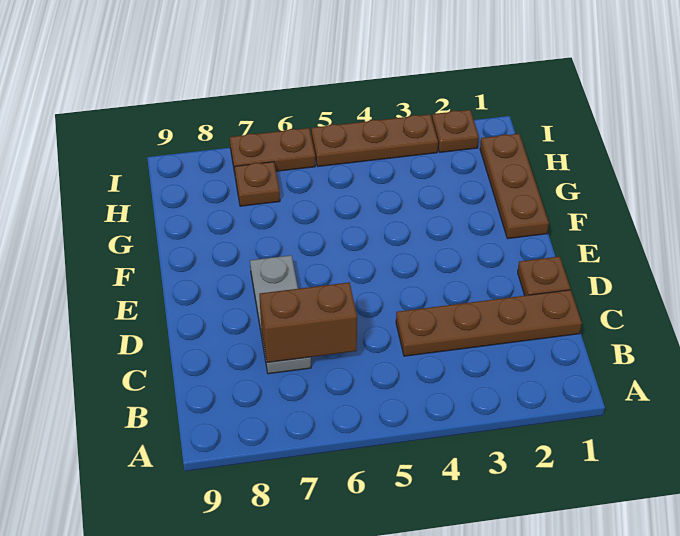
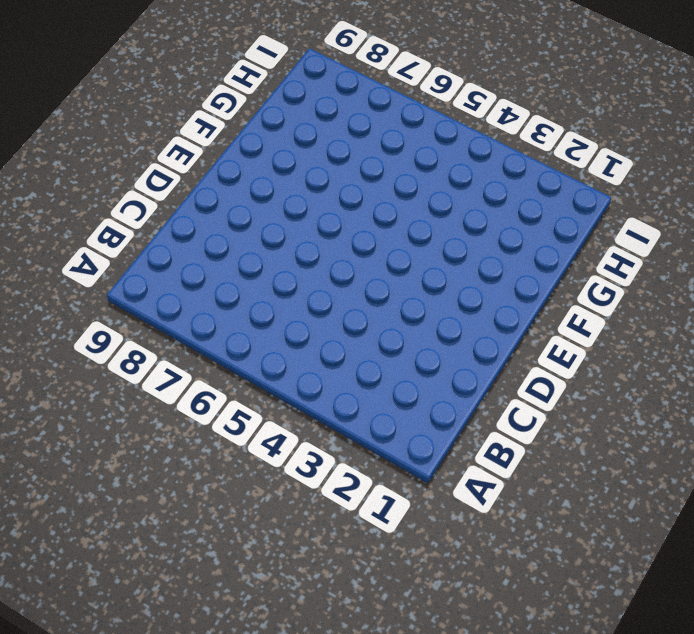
none -> brown 1x4 plate [396,290,582,356]
none -> grey 1x3 plate [250,255,311,374]

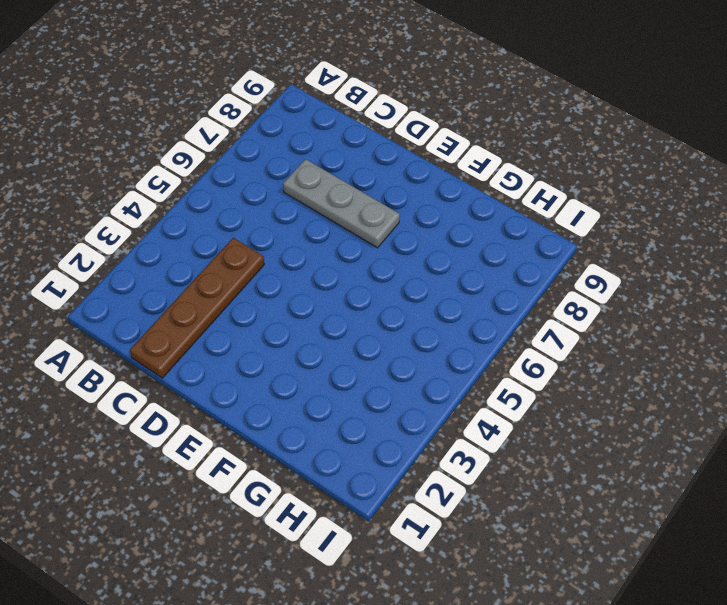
none -> brown 1x1 plate [518,256,570,296]
none -> brown 1x3 plate [480,134,549,239]

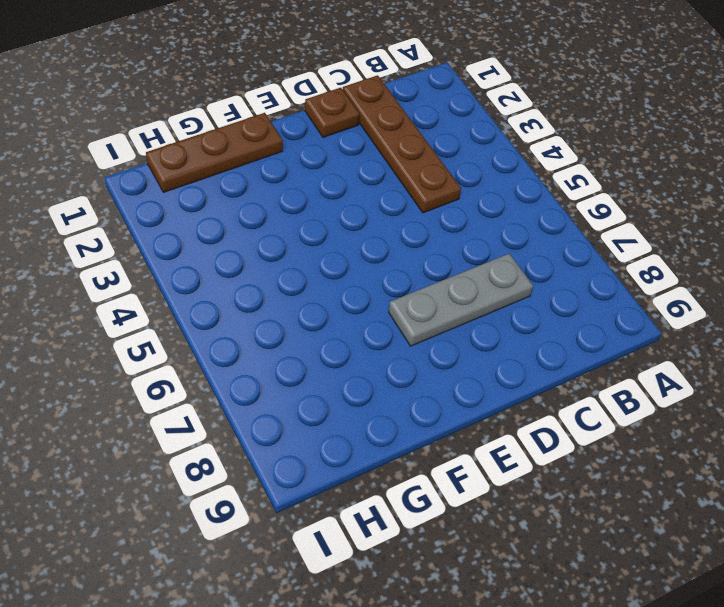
none -> brown 1x1 plate [234,162,280,206]
none -> brown 1x1 plate [432,110,479,152]

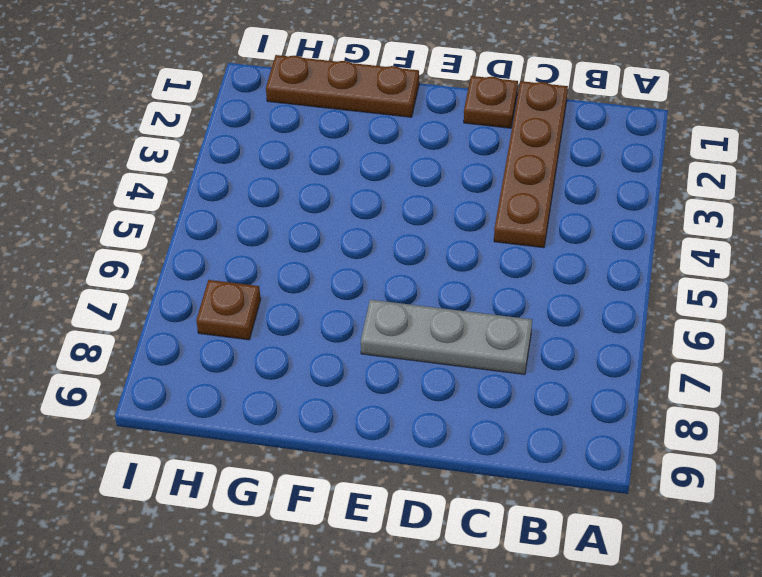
none -> brown 1x1 plate [432,110,479,152]
none -> brown 1x3 plate [311,114,438,167]

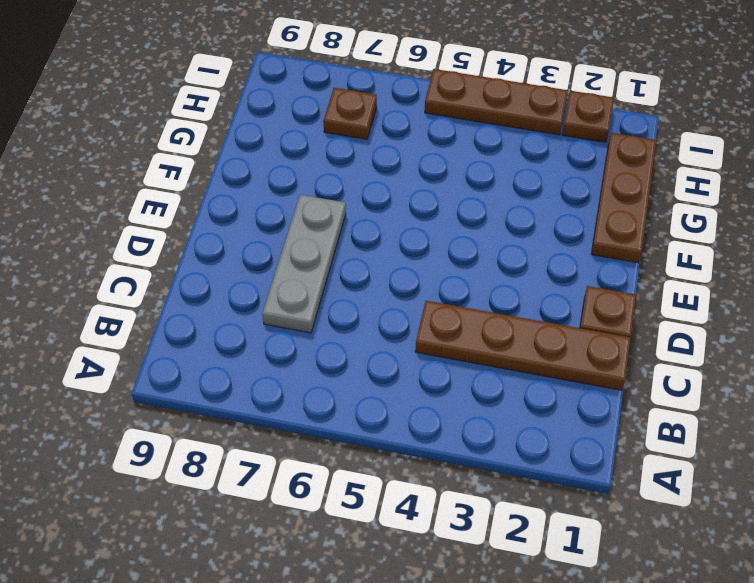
none -> brown 1x2 plate [230,128,315,173]
none -> brown 1x2 brick [259,282,357,363]

